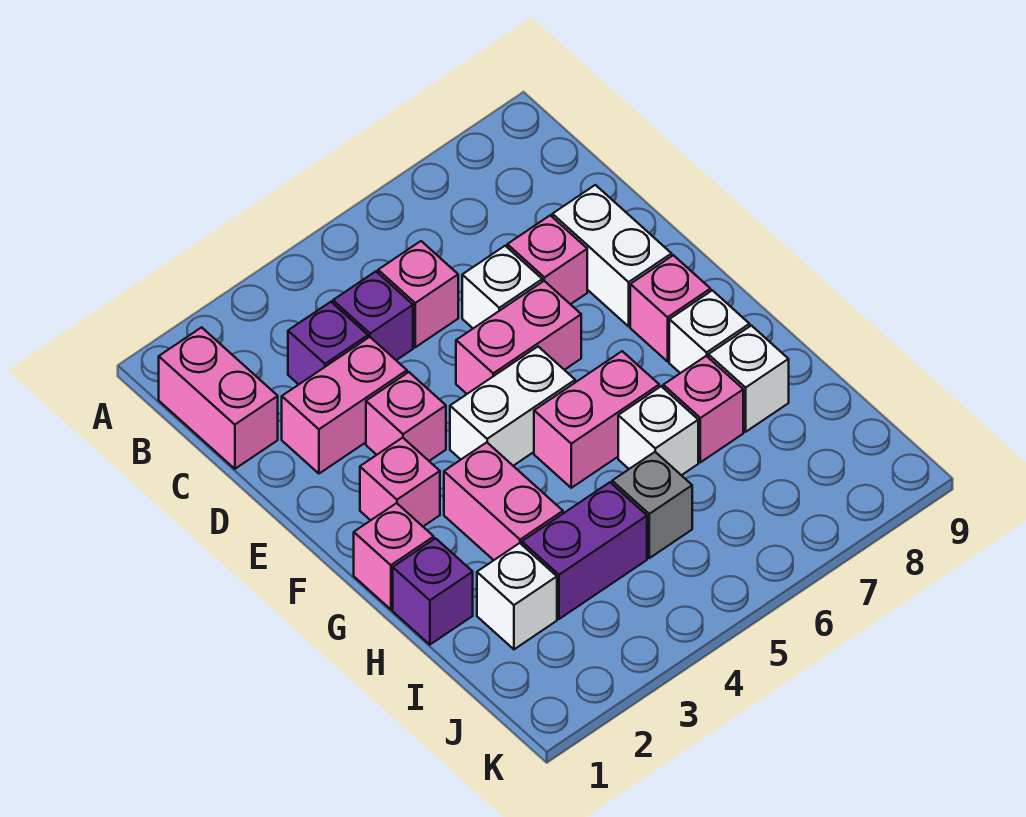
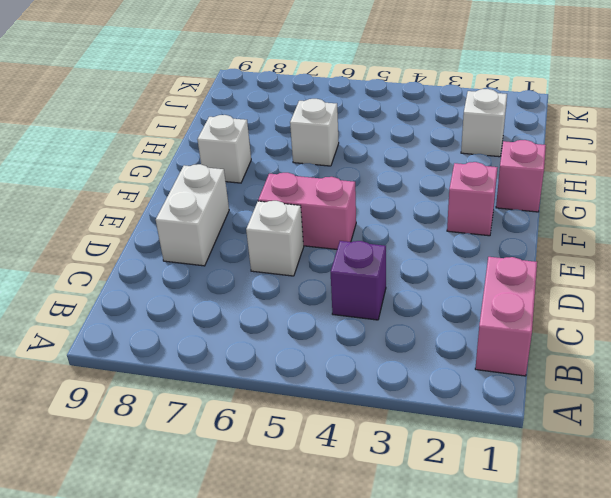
none -> purple 1x1 brick [288,302,368,384]
none -> pink 1x1 brick [378,241,458,347]
none -> pink 1x2 brick [282,337,407,474]

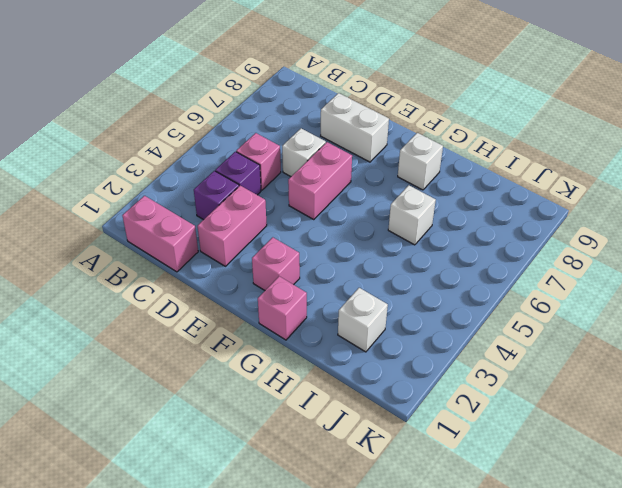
none -> pink 1x1 brick [507,215,587,304]
none -> pink 1x1 brick [366,372,446,461]
none -> white 1x2 brick [450,347,575,466]

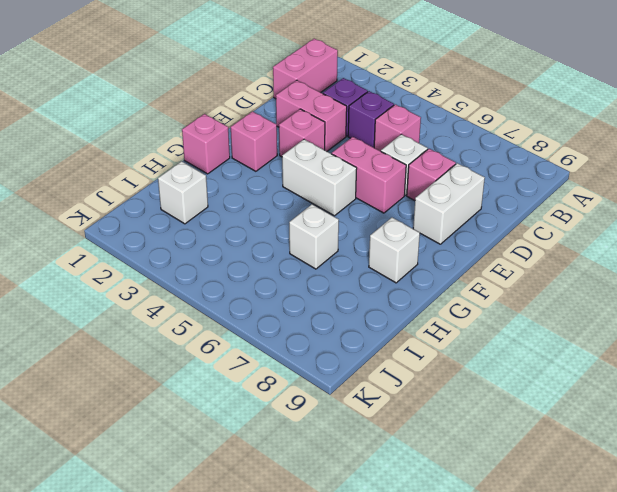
none -> pink 1x1 brick [630,255,711,361]
none -> pink 1x2 brick [444,442,563,560]
none -> pink 1x2 brick [534,351,659,488]

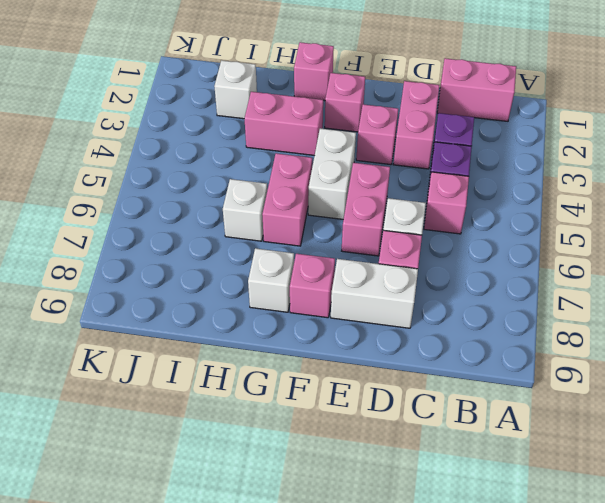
none -> purple 1x1 brick [393,538,473,645]
none -> pink 1x1 brick [663,356,743,462]
none -> white 1x1 brick [708,326,789,432]

